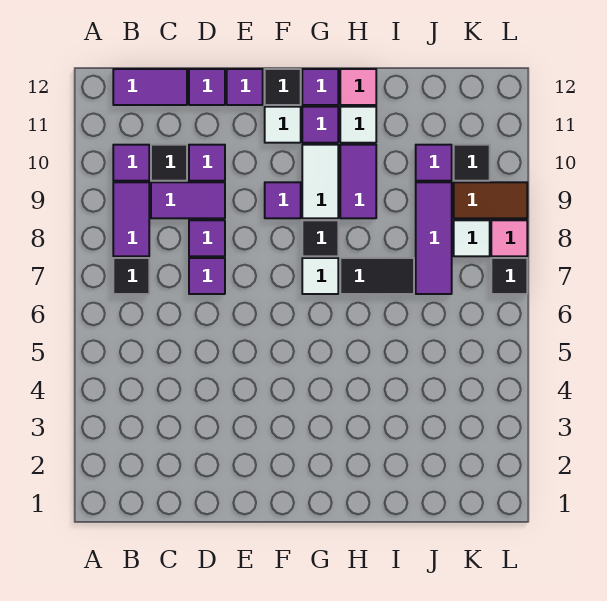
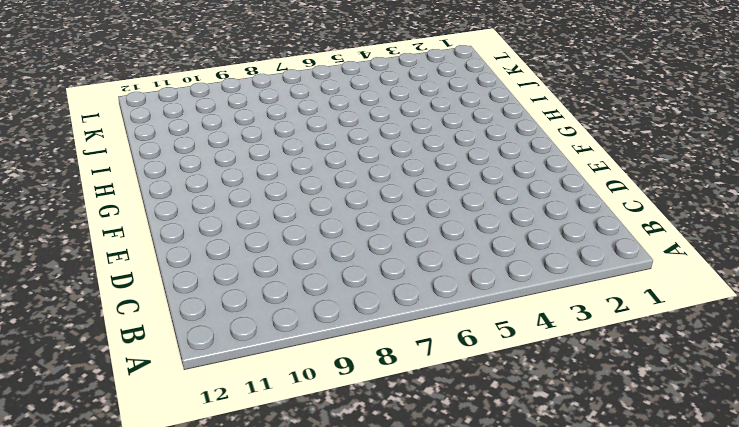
none -> black 1x1 tile [113,258,149,294]
none -> purple 1x2 tile [113,182,149,256]
none -> purple 1x1 tile [113,145,149,181]
none -> purple 1x2 tile [113,69,187,105]

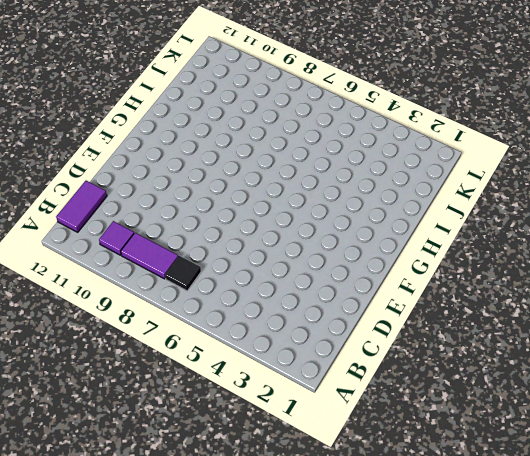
none -> purple 1x2 tile [151,182,225,218]
none -> black 1x1 tile [151,145,187,181]
none -> purple 1x1 tile [189,258,225,294]
none -> purple 1x1 tile [189,220,225,256]

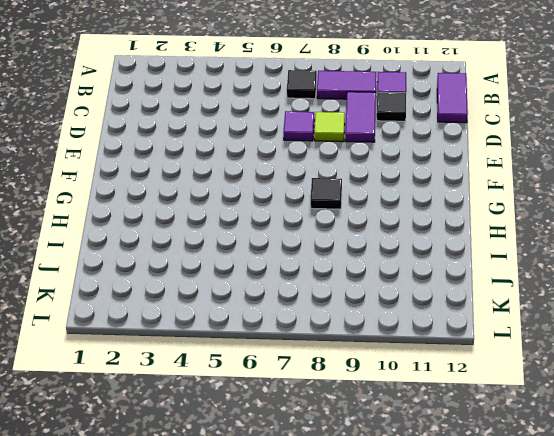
lime 1x1 tile [314,112,345,142] -> purple 1x1 tile [189,220,225,256]
none -> purple 1x1 tile [189,145,225,181]
none -> purple 1x1 tile [189,69,225,105]
none -> purple 1x1 tile [227,69,263,105]
none -> purple 1x1 tile [265,182,301,218]

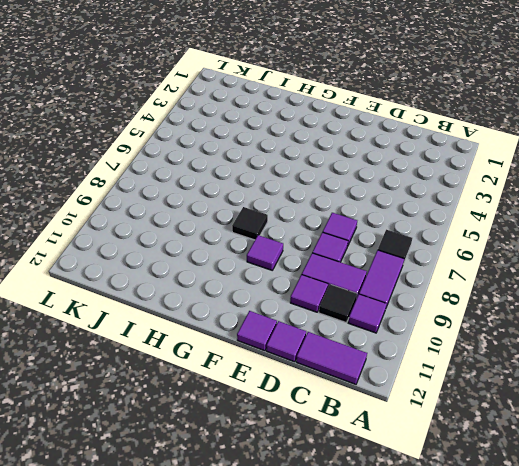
none -> white 1x1 tile [265,107,301,143]
none -> black 1x1 tile [265,69,301,105]
none -> white 1x1 tile [302,258,338,294]
none -> white 1x2 tile [302,145,338,218]

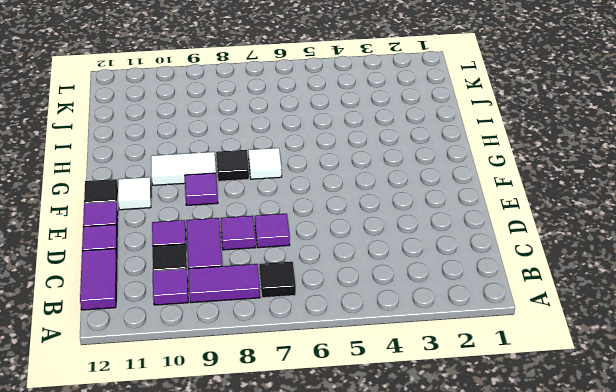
none -> purple 1x1 tile [302,107,338,143]
none -> purple 1x1 tile [302,69,338,105]
none -> black 1x2 tile [340,258,414,294]
none -> purple 1x2 tile [340,145,376,218]

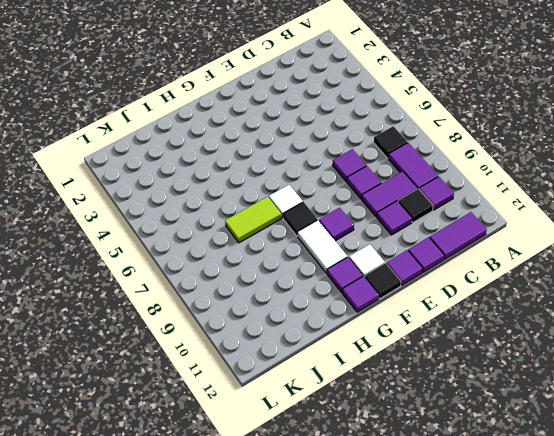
lime 1x2 tile [225,197,282,243] -> black 1x2 tile [340,258,414,294]
none -> purple 1x2 tile [340,145,376,218]
none -> white 1x1 tile [340,107,376,143]
none -> pink 1x1 tile [340,69,376,105]
none -> purple 1x3 tile [416,182,452,294]

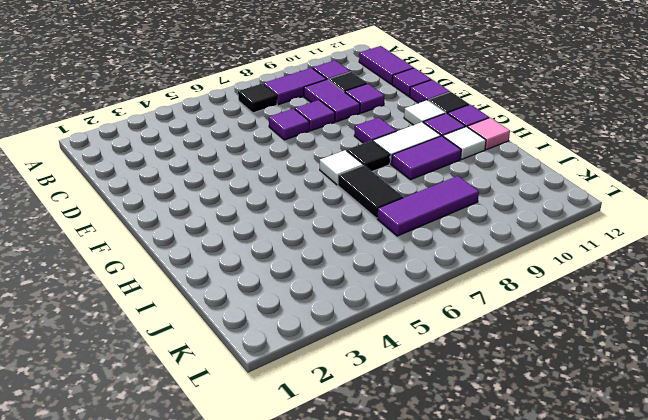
none -> purple 1x1 tile [416,145,452,181]
none -> white 1x1 tile [454,220,490,256]
none -> brown 1x2 tile [454,182,527,218]
none -> black 1x1 tile [454,145,490,181]

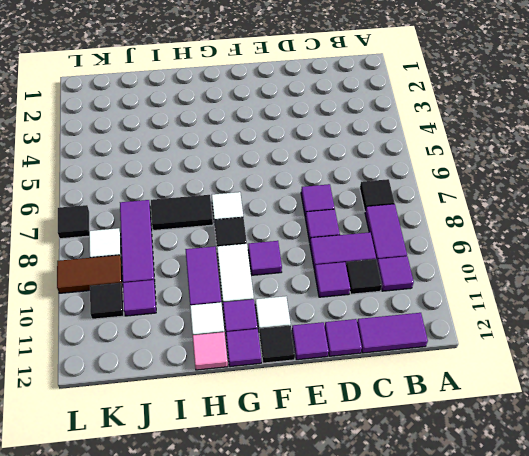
none -> pink 1x1 tile [491,220,527,256]

